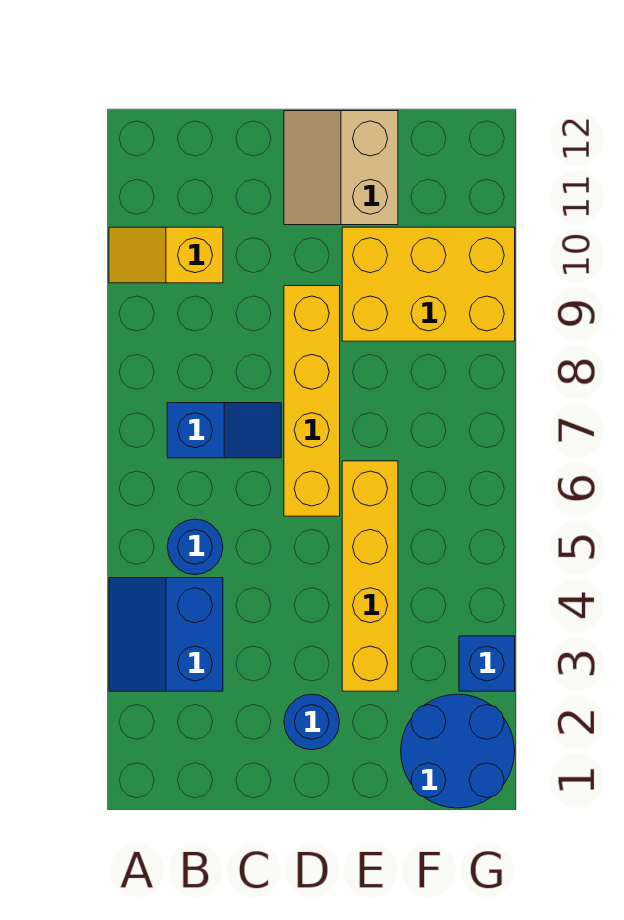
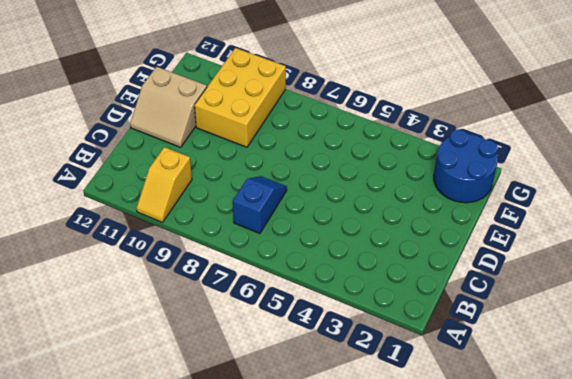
none -> blue 2x2 slope [109,578,223,691]
none -> blue 1x1 round brick [167,519,223,575]

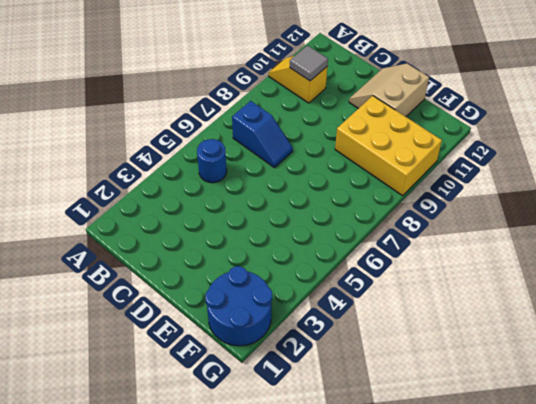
grey 1x1 tile [290,46,328,81] -> none
none -> blue 2x2 slope [109,578,223,691]
none -> blue 1x1 round brick [284,694,340,750]

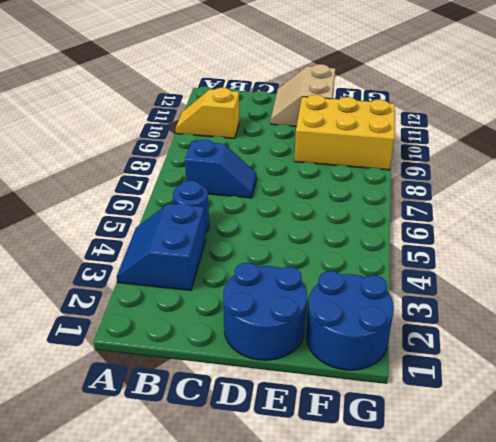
blue 2x2 round brick [223,263,307,360] -> blue 1x1 round brick [284,694,340,750]
none -> yellow 1x4 brick [284,286,340,516]
none -> yellow 1x4 brick [342,461,398,691]

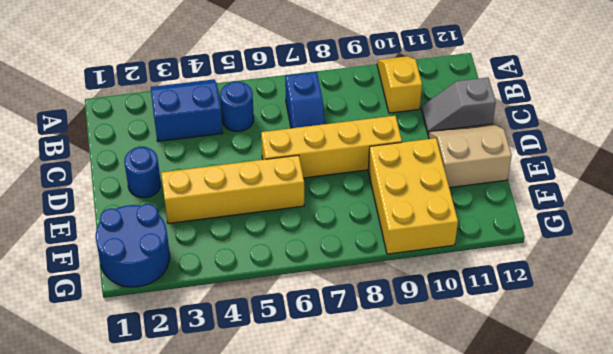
grey 1x2 slope [422,78,496,135] -> none
none -> blue 1x1 brick [459,636,515,691]

